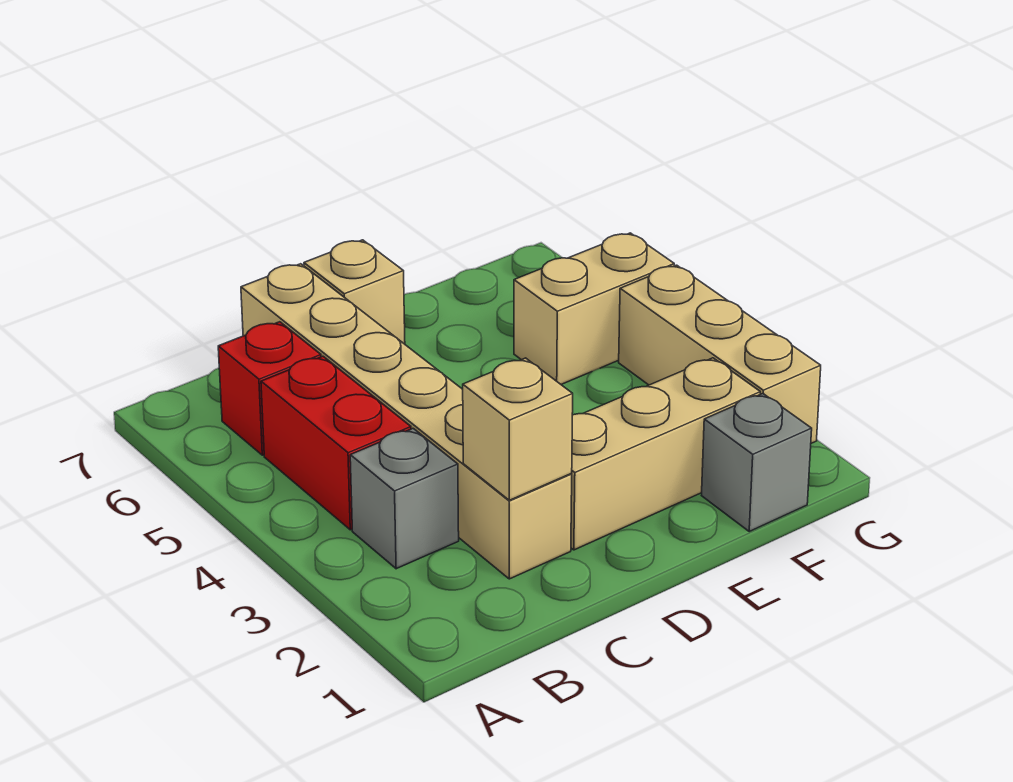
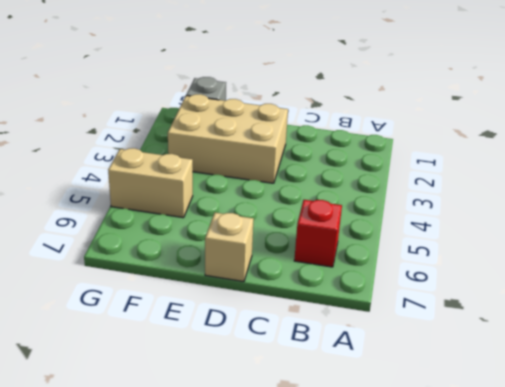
tan 2x3 brick [168,94,288,183] -> tan 1x3 brick [571,358,760,550]
none -> grey 1x1 brick [350,429,459,569]
none -> red 1x2 brick [261,356,411,530]

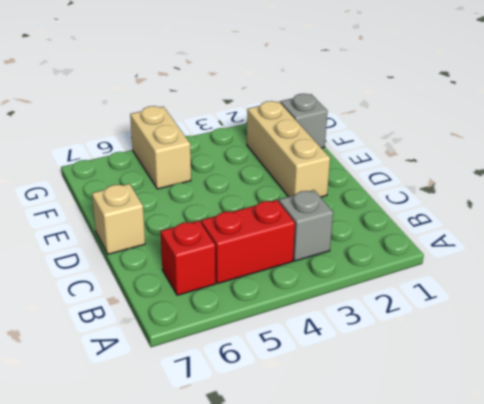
none -> tan 1x6 brick [241,264,572,579]
none -> tan 1x3 brick [619,265,821,443]

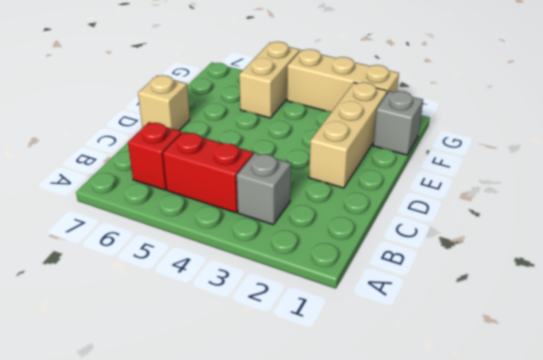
none -> tan 1x6 brick [241,264,572,579]
none -> tan 1x1 brick [463,358,573,500]

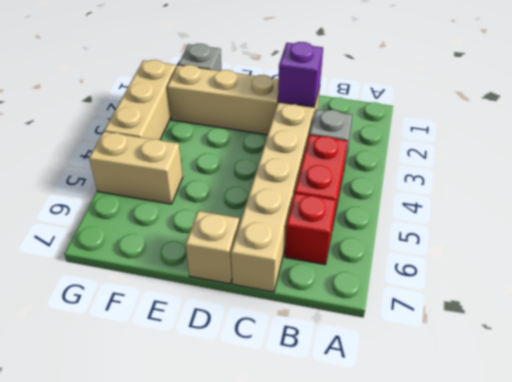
purple 1x1 brick [278,42,323,107] -> tan 1x1 brick [463,358,573,500]

